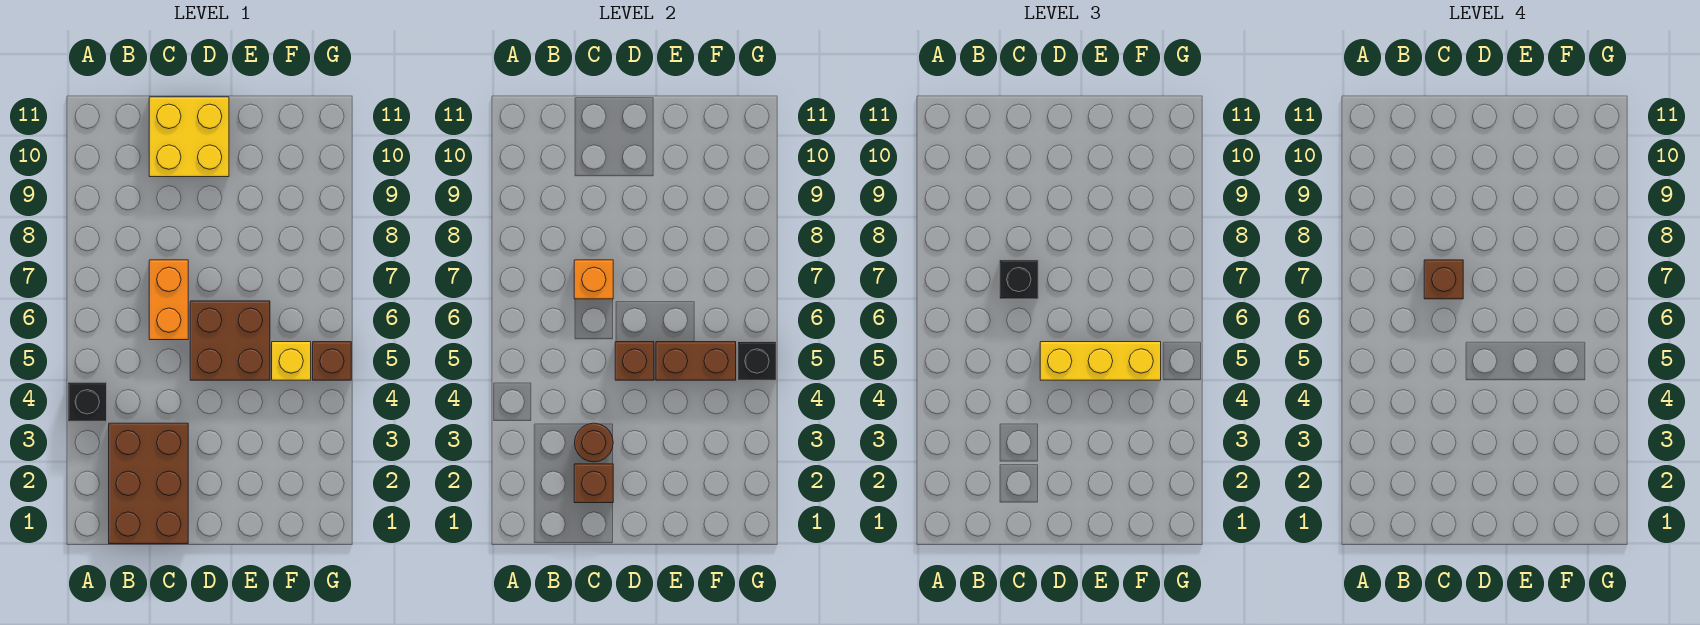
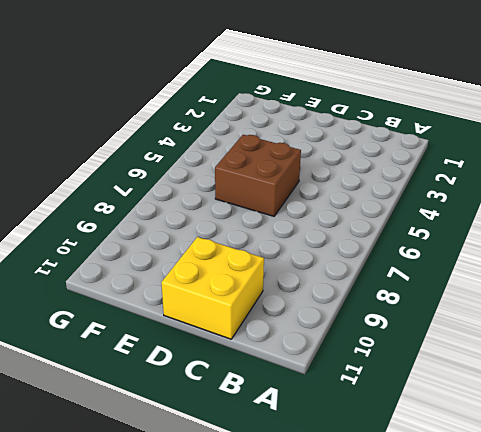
none -> black 1x1 brick [68,382,107,421]
none -> brown 2x3 brick [109,423,188,544]
none -> orange 1x2 brick [149,260,188,340]

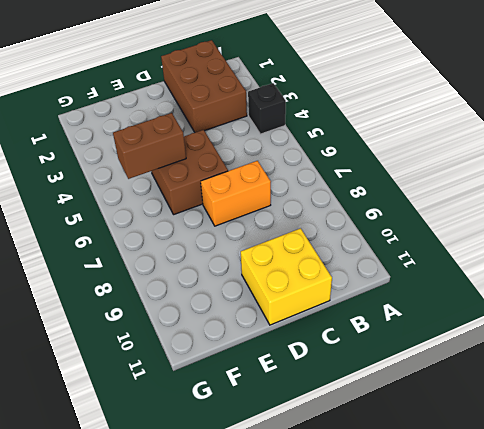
orange 1x2 brick [201,161,271,226] -> orange 1x2 brick turned to [149,260,188,340]
none -> yellow 1x1 brick [272,342,311,380]
none -> brown 1x1 brick [313,342,351,380]
none -> brown 1x1 brick [574,464,613,503]

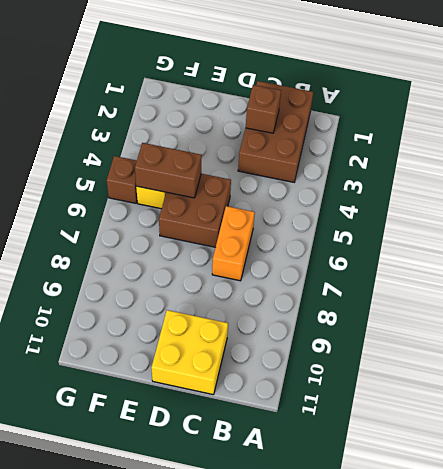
none -> black 1x1 brick [68,382,107,421]
none -> brown 1x1 round brick [575,423,613,462]
none -> orange 1x1 brick [574,260,613,299]

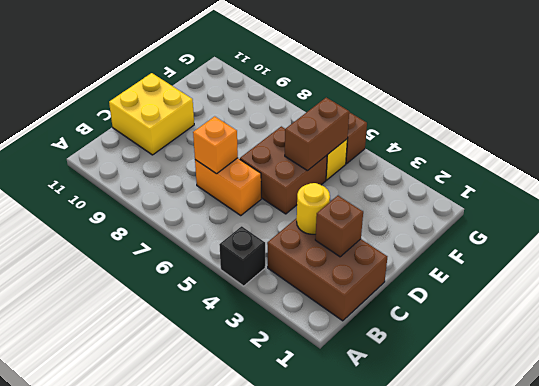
yellow 1x1 round brick [297,183,330,234] -> brown 1x1 round brick [575,423,613,462]
none -> brown 1x1 brick [615,342,654,380]
none -> black 1x1 brick [738,342,776,380]
none -> black 1x1 brick [999,260,1038,299]

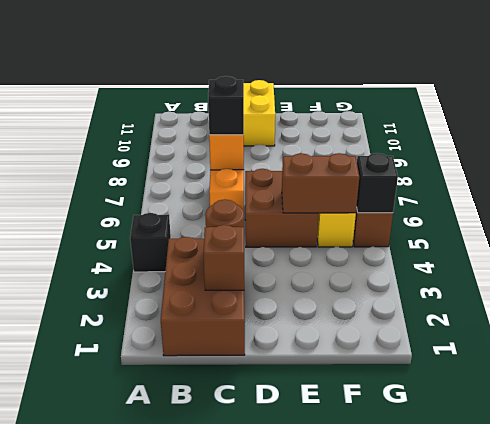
none -> brown 1x1 brick [615,342,654,380]
none -> yellow 1x3 brick [1040,342,1161,380]
none -> brown 1x1 brick [1424,260,1463,299]

